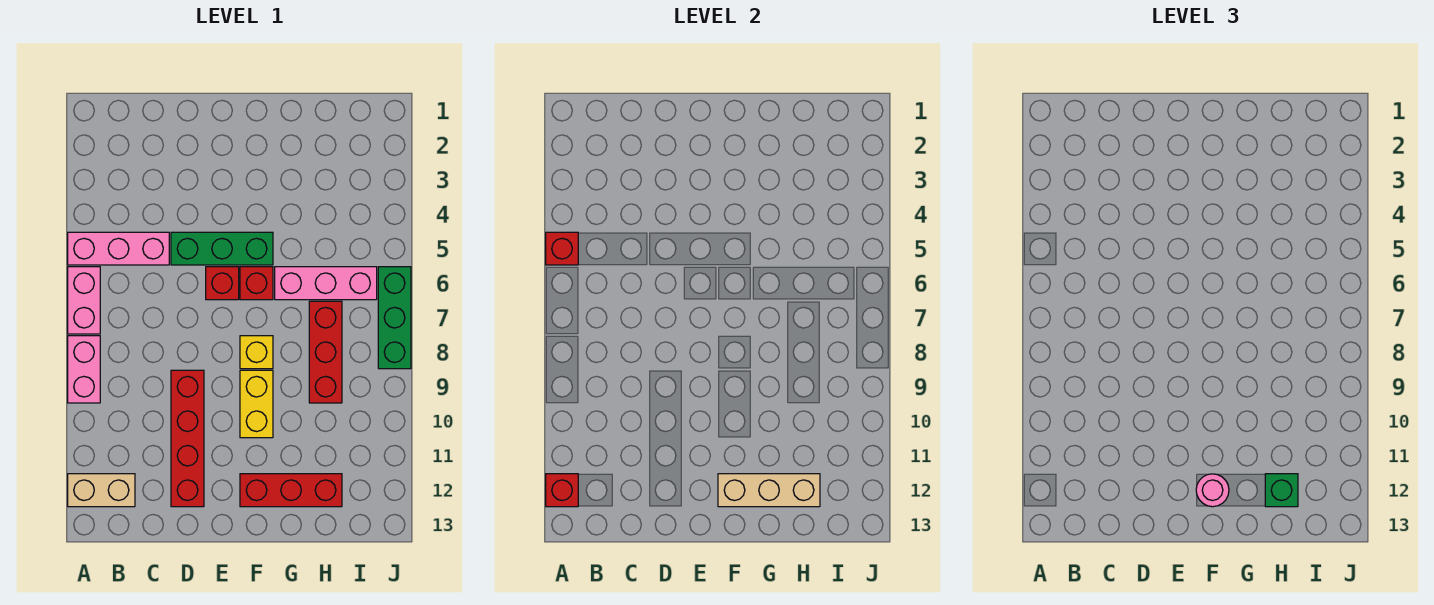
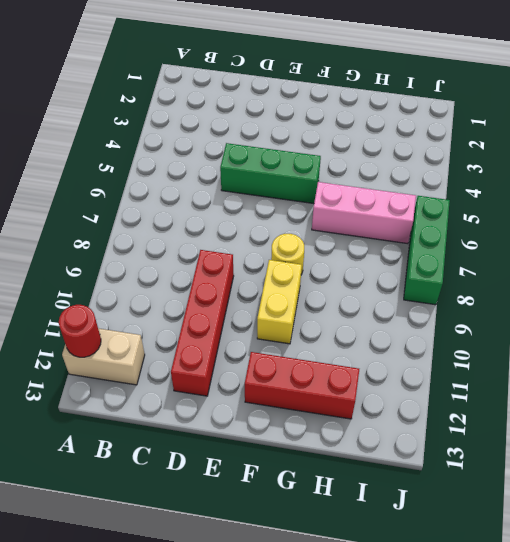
red 1x1 round brick [59,305,101,357] -> red 1x1 brick [546,474,578,507]
yellow 1x1 round brick [271,234,304,275] -> yellow 1x1 brick [240,336,273,369]
none -> pink 1x3 brick [68,232,169,265]
none -> pink 1x2 brick [68,267,100,334]
none -> pink 1x2 brick [68,336,100,403]

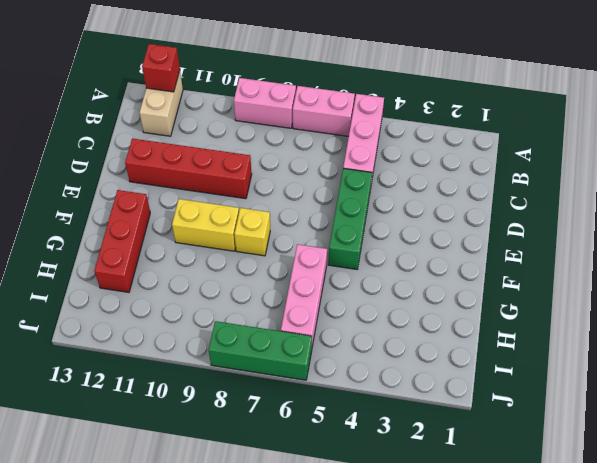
none -> red 1x1 brick [206,267,239,300]
none -> red 1x1 brick [240,267,273,300]
none -> red 1x3 brick [309,301,342,403]

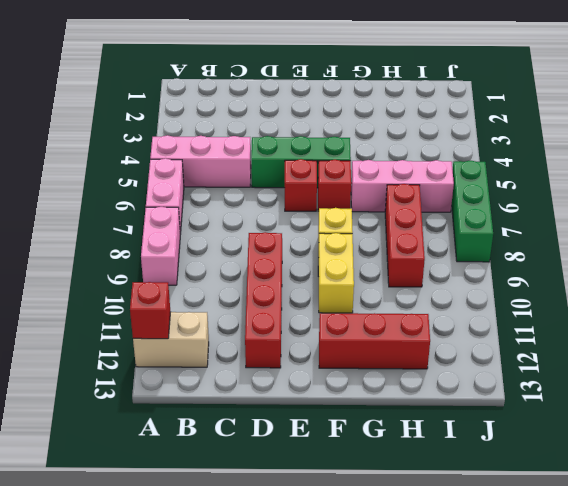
none -> red 1x1 brick [546,232,578,265]
none -> tan 1x3 brick [718,474,820,507]
none -> pink 1x1 round brick [1196,474,1229,507]

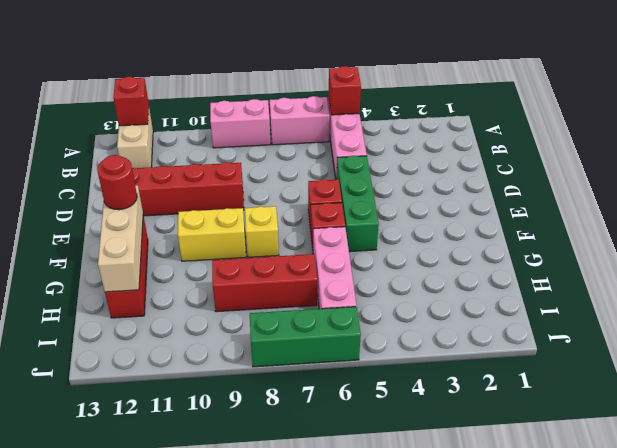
red 1x1 round brick [97,155,137,210] -> pink 1x1 round brick [1196,474,1229,507]
none -> green 1x1 brick [1265,474,1298,507]

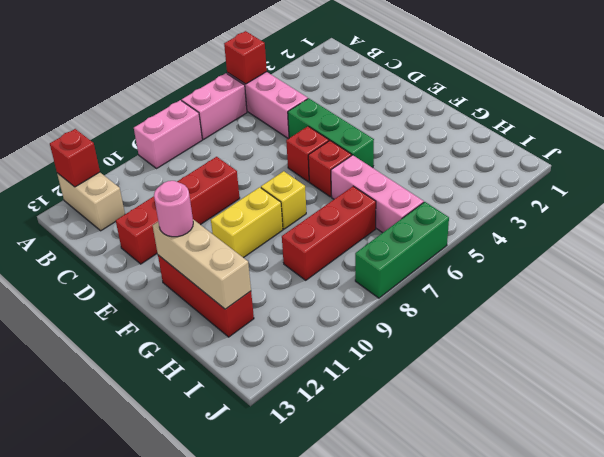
none -> green 1x1 brick [1265,474,1298,507]

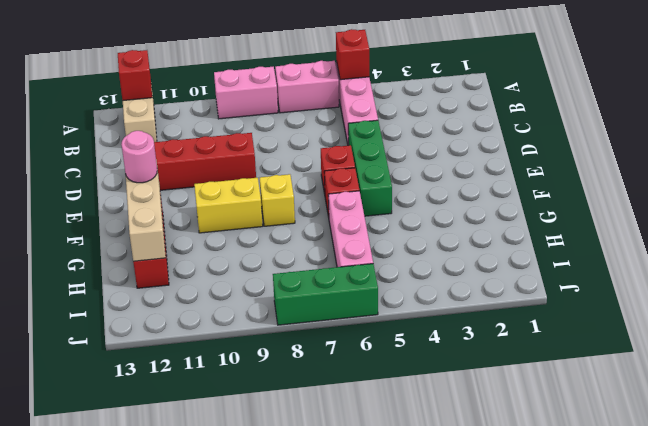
none -> red 1x3 brick [309,301,342,403]
none -> green 1x1 brick [1265,474,1298,507]

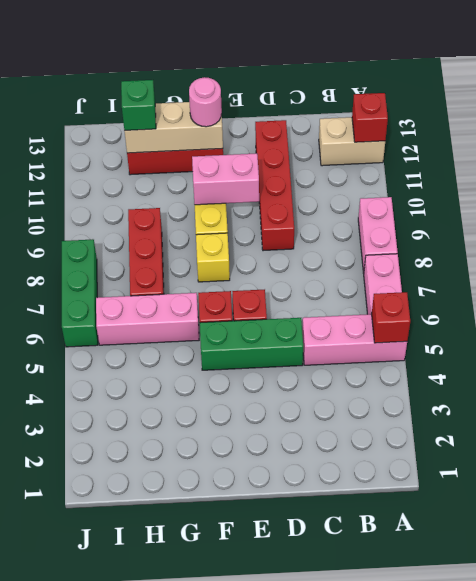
pink 1x2 brick [192,153,259,205] -> none

